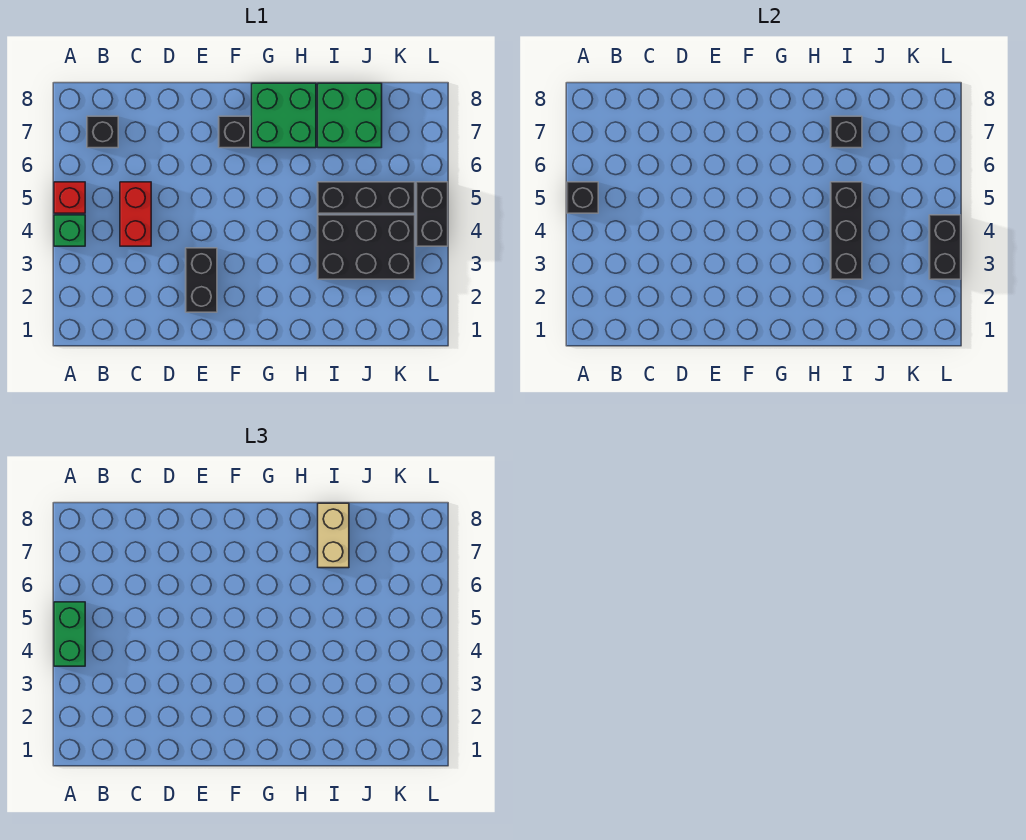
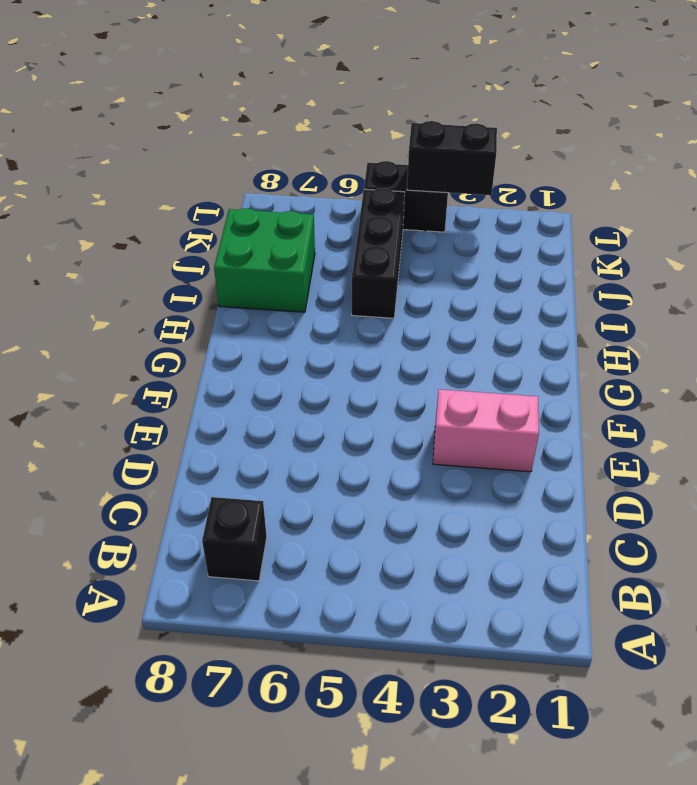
pink 1x2 brick [433,389,539,472] -> black 1x2 brick [186,248,217,312]
none -> green 1x1 brick [54,215,85,246]
none -> red 1x1 brick [54,182,85,213]
none -> red 1x2 brick [120,182,151,246]

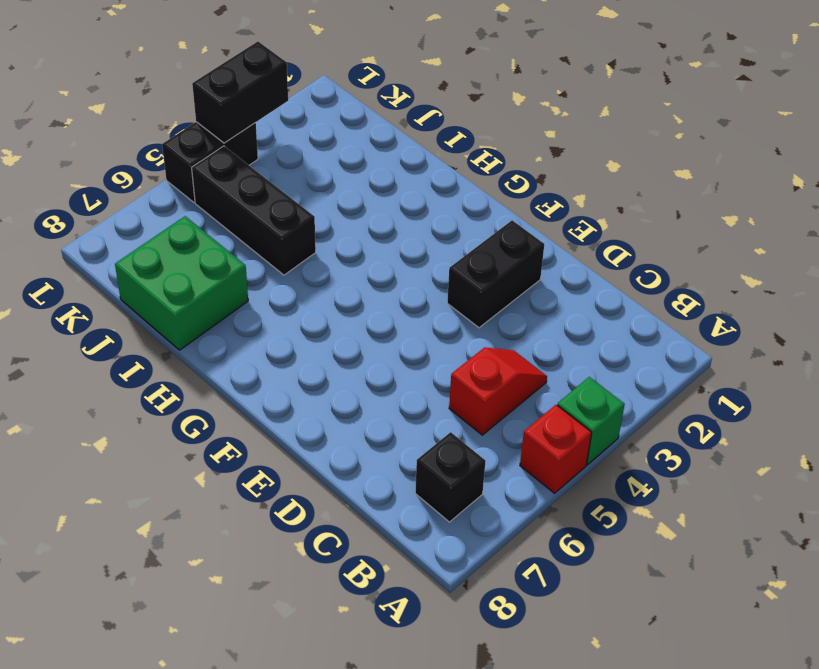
red 1x2 slope [449,347,547,435] -> red 1x2 brick [120,182,151,246]
none -> black 1x1 brick [219,116,250,148]
none -> green 2x2 brick [252,83,316,148]
none -> black 2x3 brick [318,215,415,279]

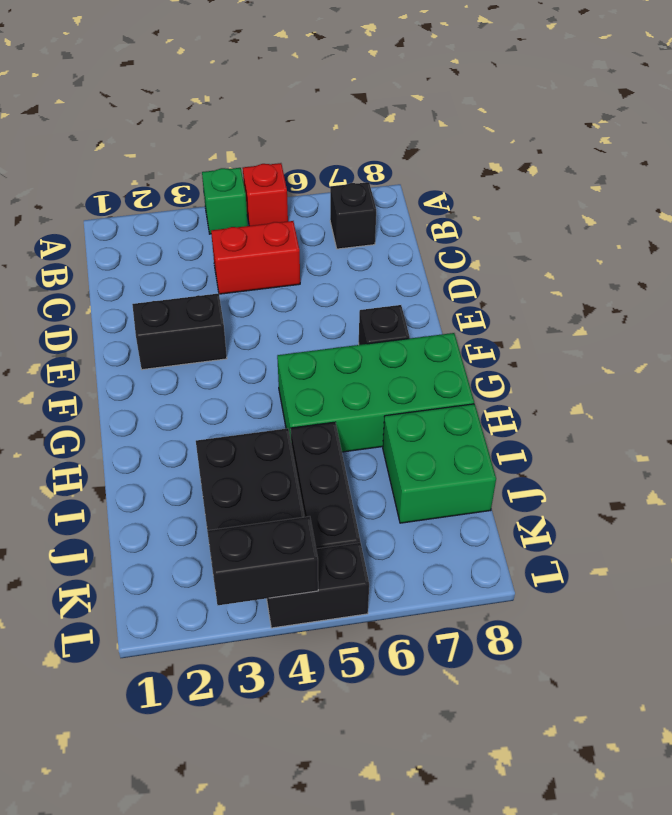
green 2x4 brick [277,333,474,452] -> green 2x2 brick [252,83,316,148]
none -> black 1x1 brick [567,182,598,213]
none -> black 1x3 brick [831,182,862,279]
none -> black 1x1 brick [831,116,862,148]

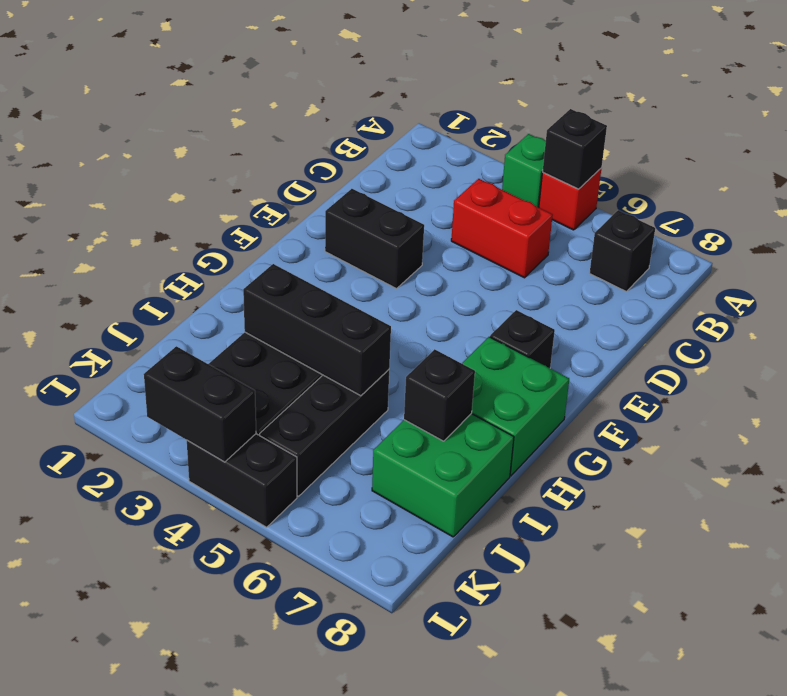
none -> green 1x2 brick [54,602,85,666]
none -> tan 1x2 brick [318,503,349,568]

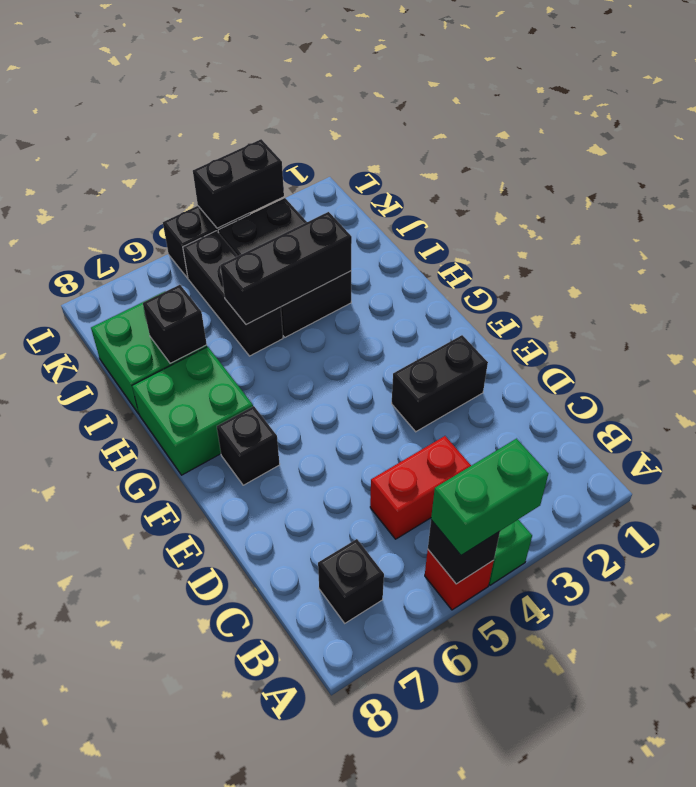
none -> tan 1x2 brick [318,503,349,568]

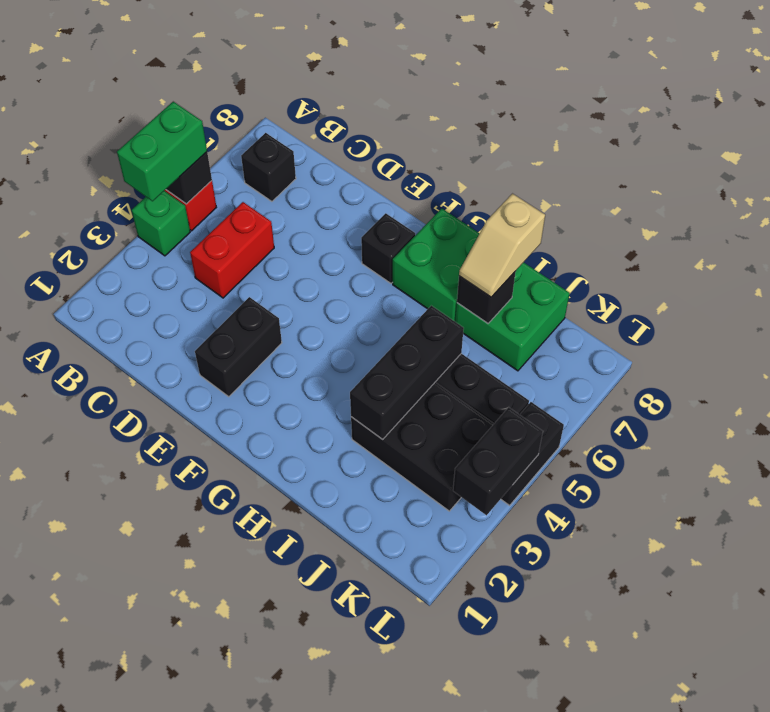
tan 1x2 slope [459,194,545,297] -> tan 1x2 brick [318,503,349,568]

